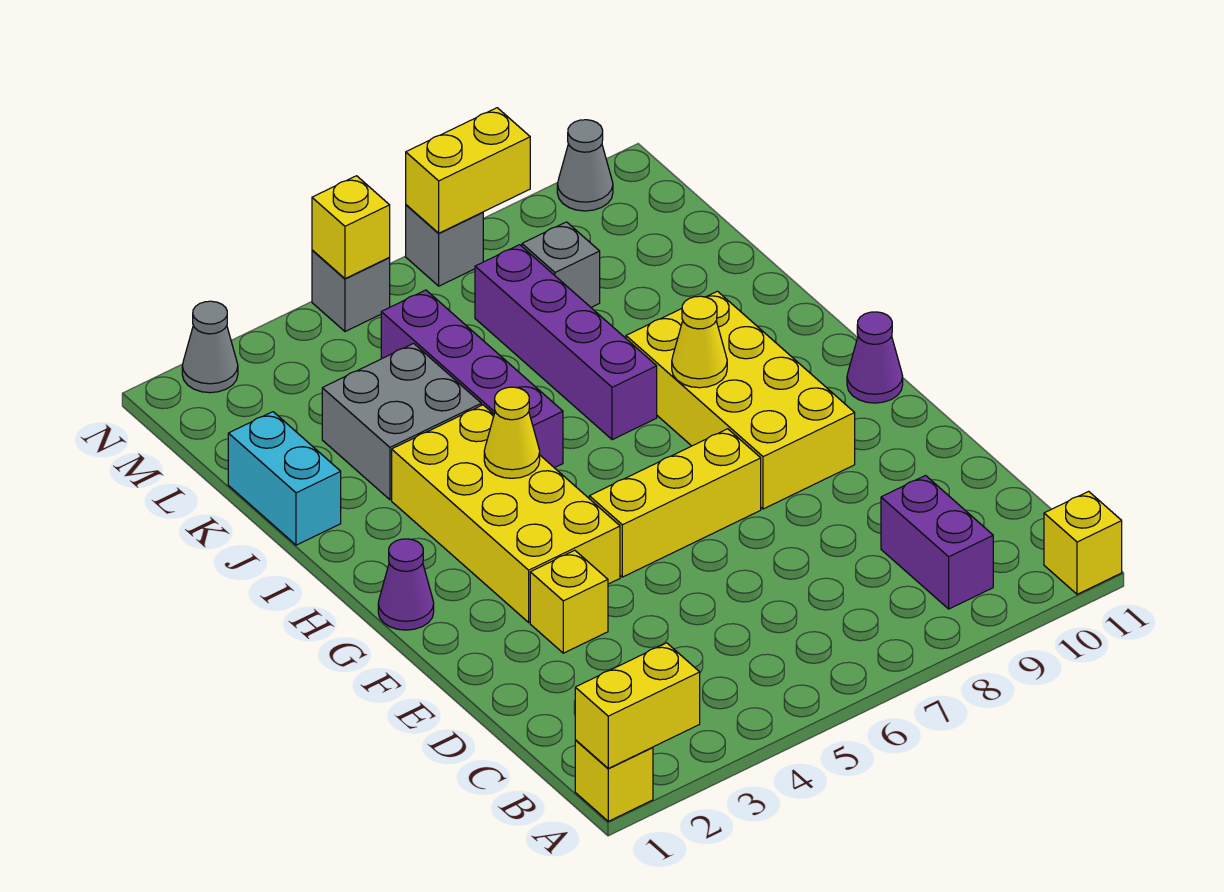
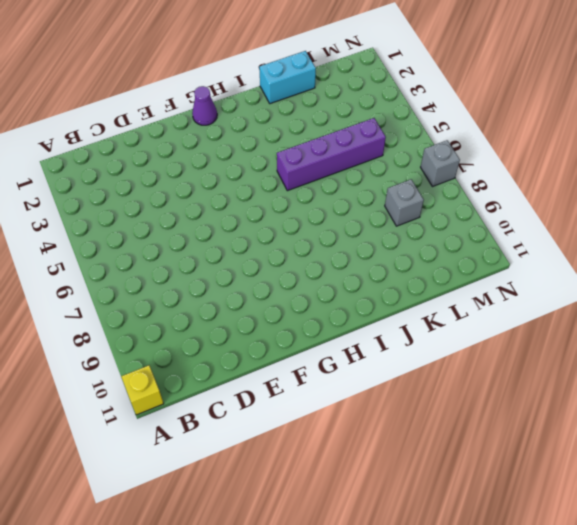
none -> yellow 1x1 brick [575,740,653,821]
none -> purple 1x2 brick [881,476,993,609]
none -> yellow 1x1 brick [530,550,608,653]

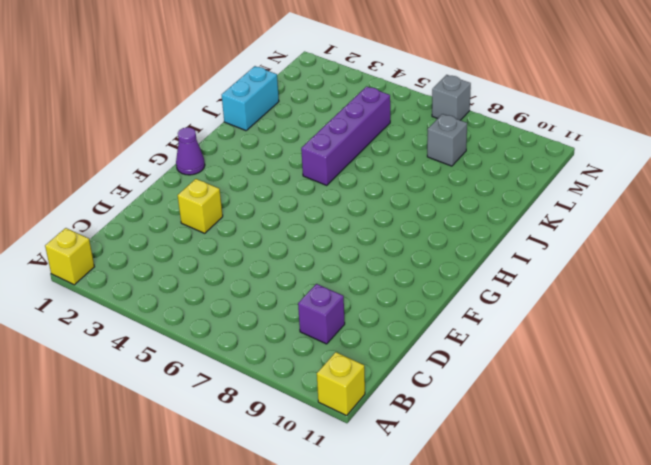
purple 1x1 brick [298,284,345,344] -> purple 1x2 brick [881,476,993,609]
none -> yellow 2x4 brick [392,405,620,622]
none -> yellow 1x3 brick [589,429,761,577]
none -> yellow 2x4 brick [626,291,855,509]

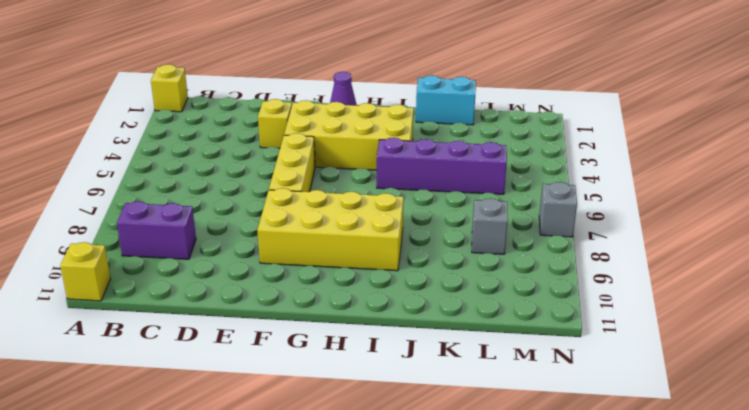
none -> purple 1x1 cone [847,312,903,403]
none -> purple 1x4 brick [475,245,657,440]
none -> grey 2x2 brick [322,343,481,500]

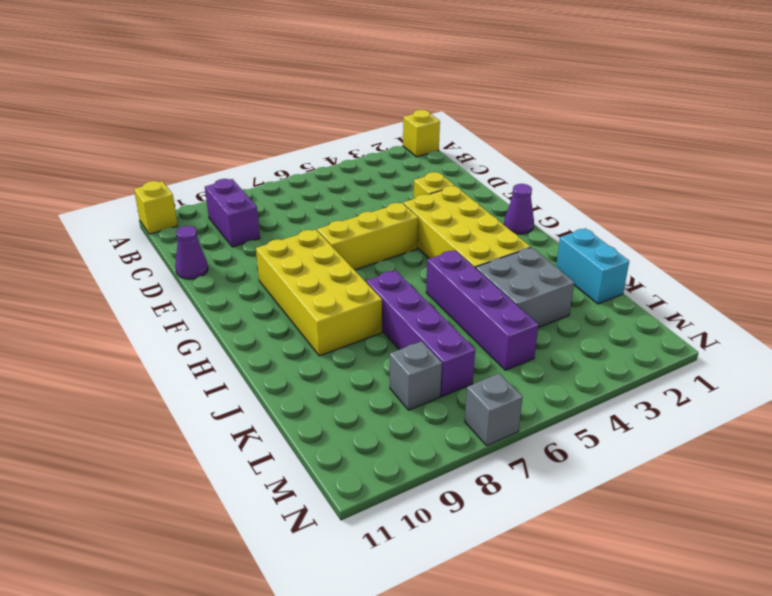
purple 1x1 cone [175,226,208,279] -> purple 1x1 cone moved to [847,312,903,403]
none -> grey 1x1 cone [182,301,238,393]
none -> grey 1x1 brick [312,250,390,332]
none -> grey 1x1 cone [557,120,613,211]

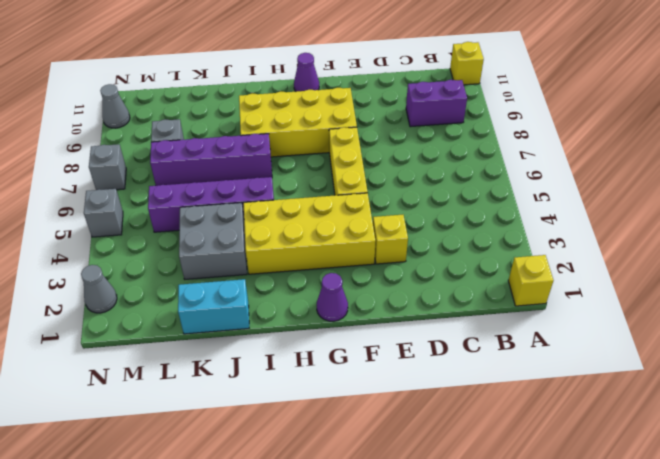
none -> yellow 1x2 brick [575,643,700,768]
none -> yellow 1x1 cone [484,387,540,478]
none -> yellow 1x1 cone [672,296,727,388]

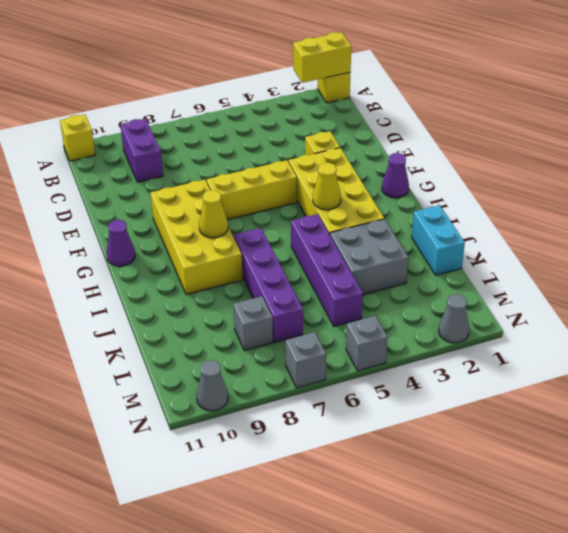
none -> yellow 1x1 brick [312,176,390,279]
none -> yellow 1x2 brick [406,108,530,233]

